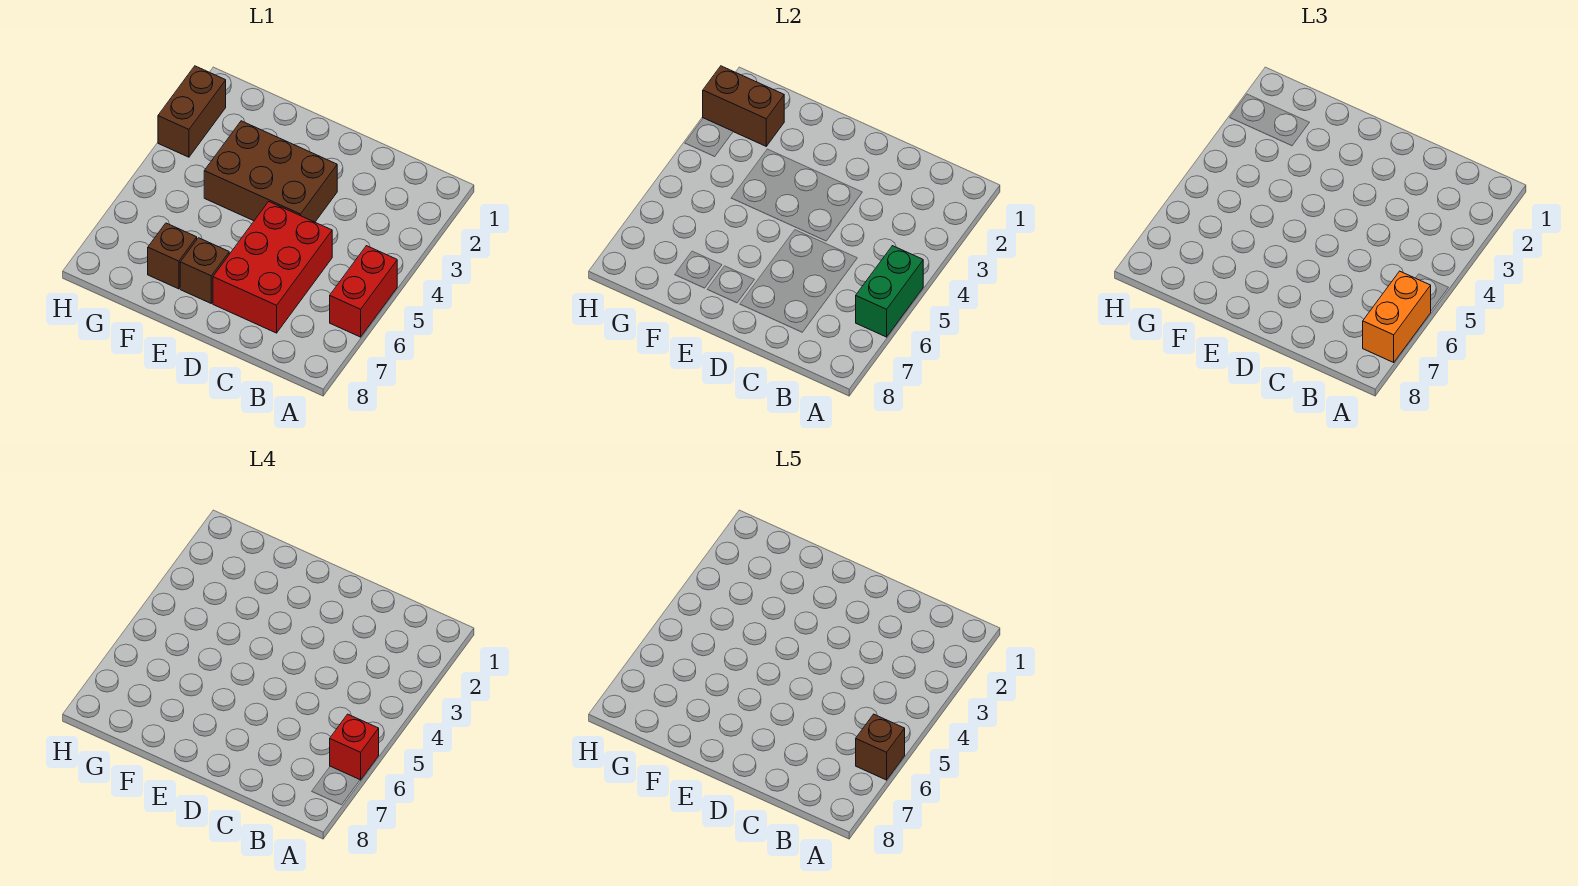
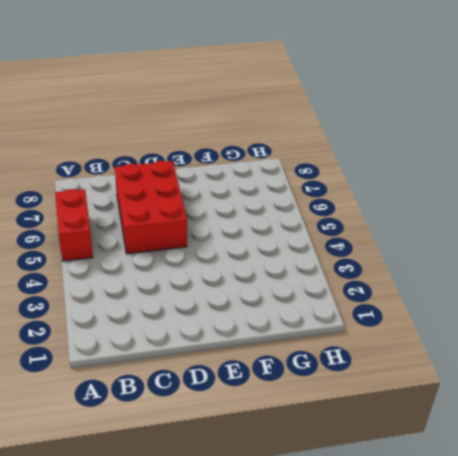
none -> brown 2x3 brick [204,121,337,222]
none -> brown 1x1 brick [180,238,229,303]

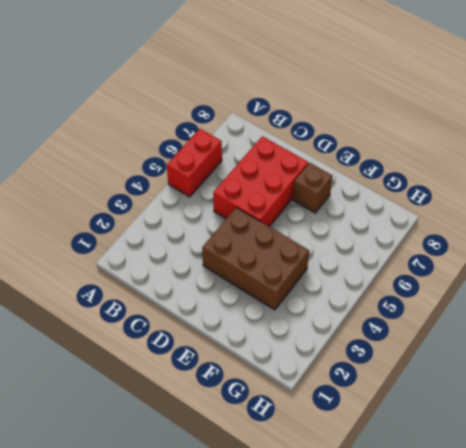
none -> brown 1x1 brick [148,223,197,289]
none -> brown 1x2 brick [158,66,226,157]

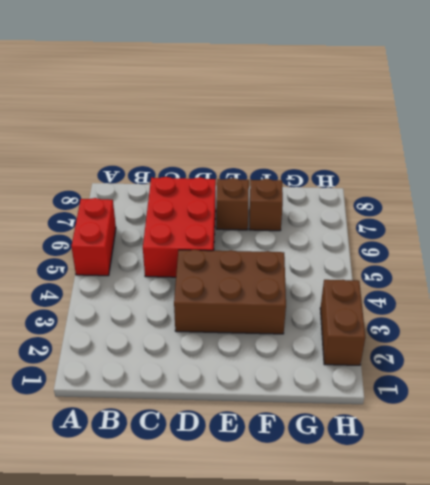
none -> green 1x2 brick [856,246,923,337]
none -> brown 1x2 brick [703,66,784,146]

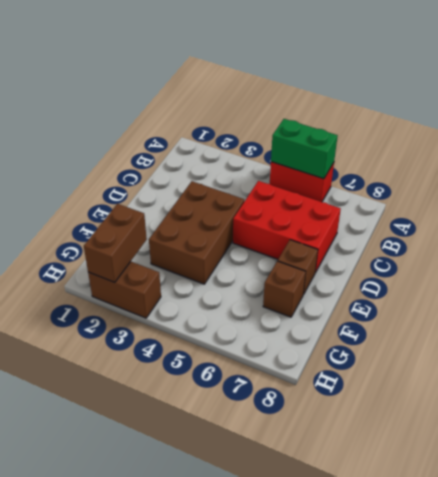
none -> orange 1x2 brick [1363,271,1431,362]
none -> red 1x1 brick [330,714,379,780]

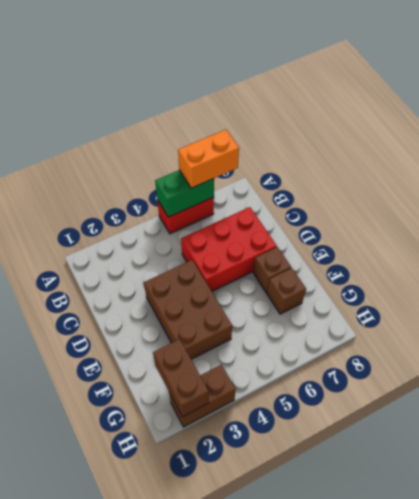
none -> red 1x1 brick [330,714,379,780]
none -> brown 1x1 brick [856,714,905,780]

